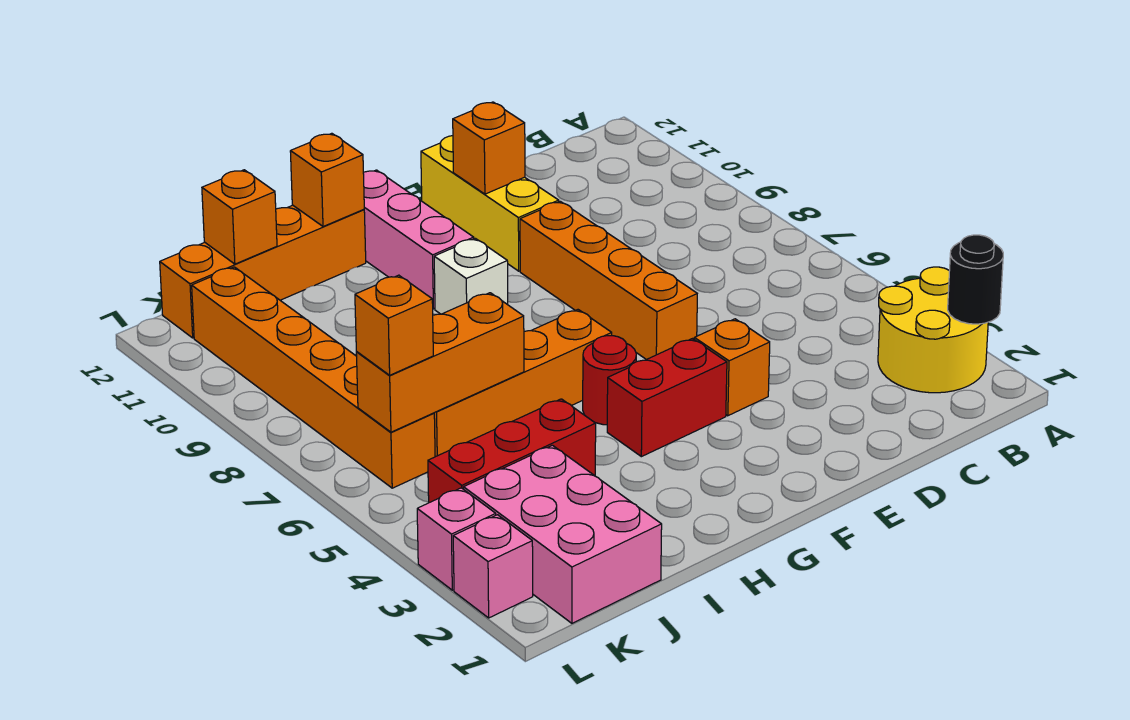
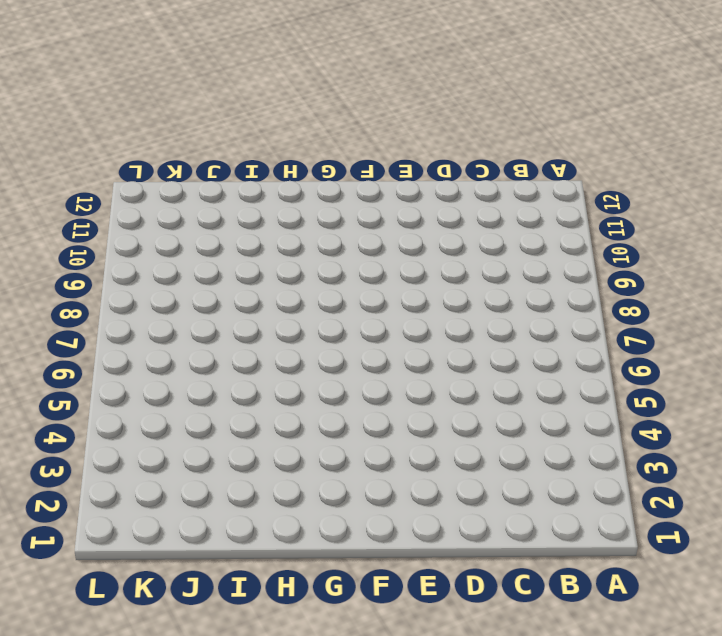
none -> yellow 2x2 round brick [878,267,988,393]
none -> orange 1x1 brick [694,319,770,416]
none -> orange 1x4 brick [520,201,697,360]

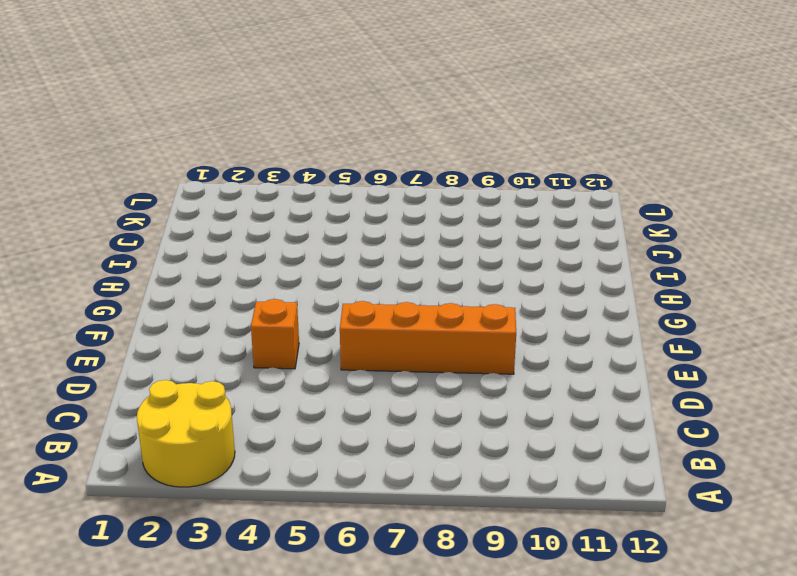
none -> yellow 1x3 brick [421,136,559,271]
none -> red 1x2 brick [607,339,727,457]
none -> red 1x1 round brick [583,336,636,425]

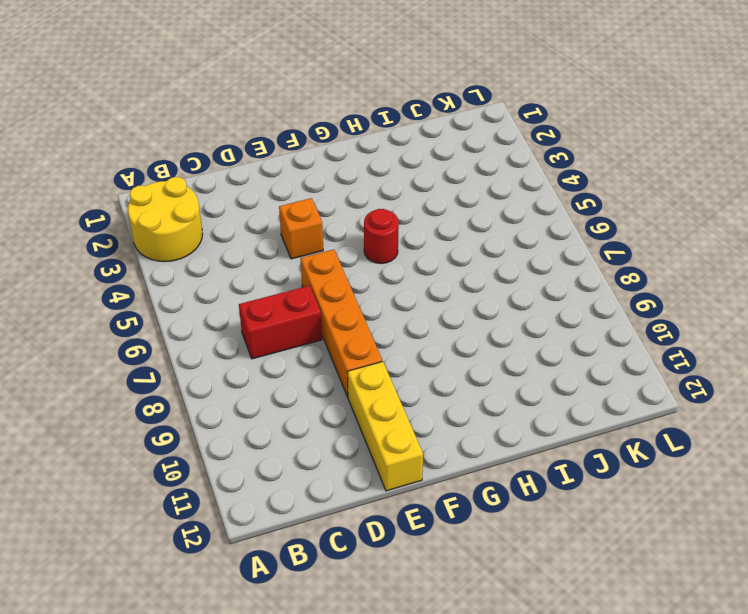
red 1x2 brick [239,286,322,359] -> red 1x2 brick moved to [607,339,727,457]
none -> orange 1x4 brick [434,310,612,457]
none -> white 1x1 brick [434,238,508,314]
none -> pink 1x3 brick [363,170,474,309]

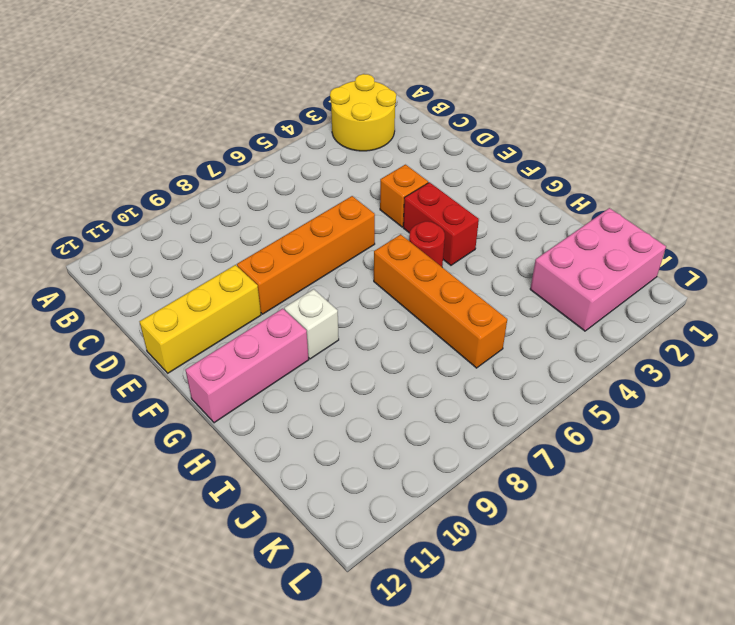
none -> orange 1x4 brick [160,205,366,338]
none -> red 1x3 brick [428,399,596,503]
none -> orange 1x6 brick [192,267,435,488]

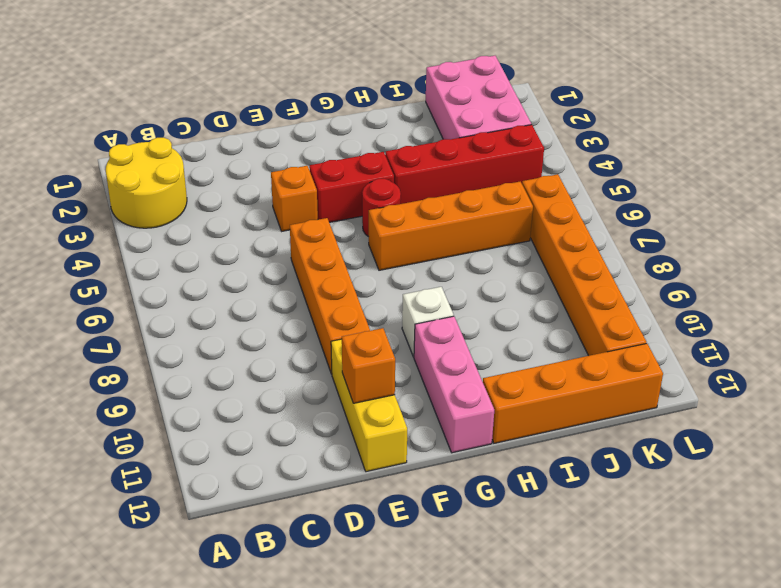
red 1x4 brick [385,125,544,204] -> red 1x3 brick [428,399,596,503]
none -> pink 1x1 brick [453,515,533,618]
none -> pink 1x1 brick [417,488,496,590]
none -> black 1x1 round brick [948,235,1003,324]

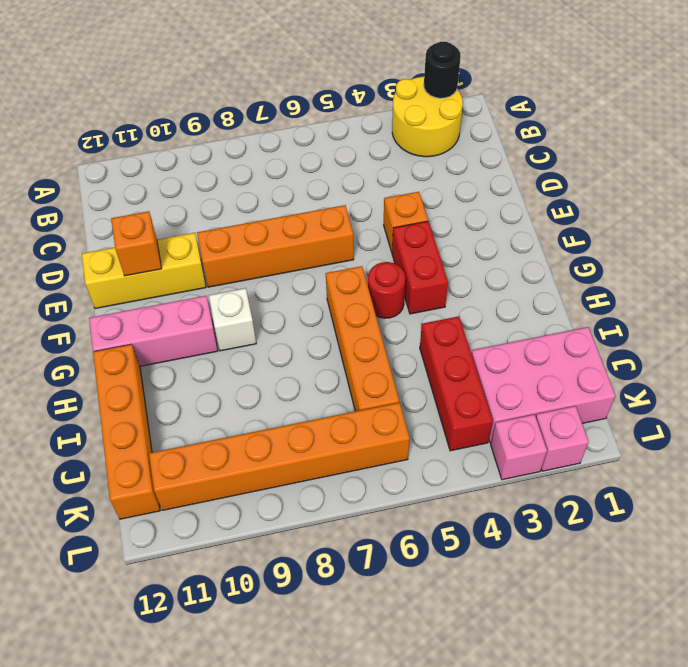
none -> orange 1x1 brick [290,133,364,227]
none -> orange 1x3 brick [356,293,524,432]
none -> orange 1x1 brick [202,170,277,264]

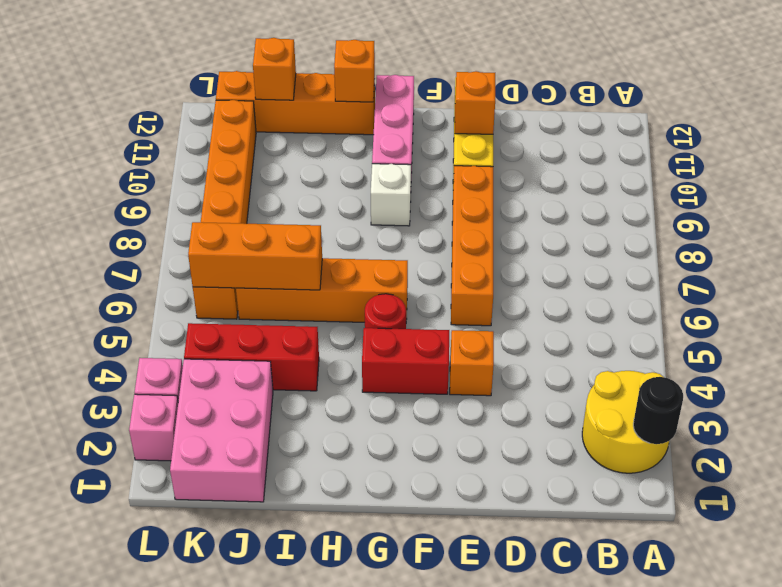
none -> orange 1x1 brick [355,275,433,375]

